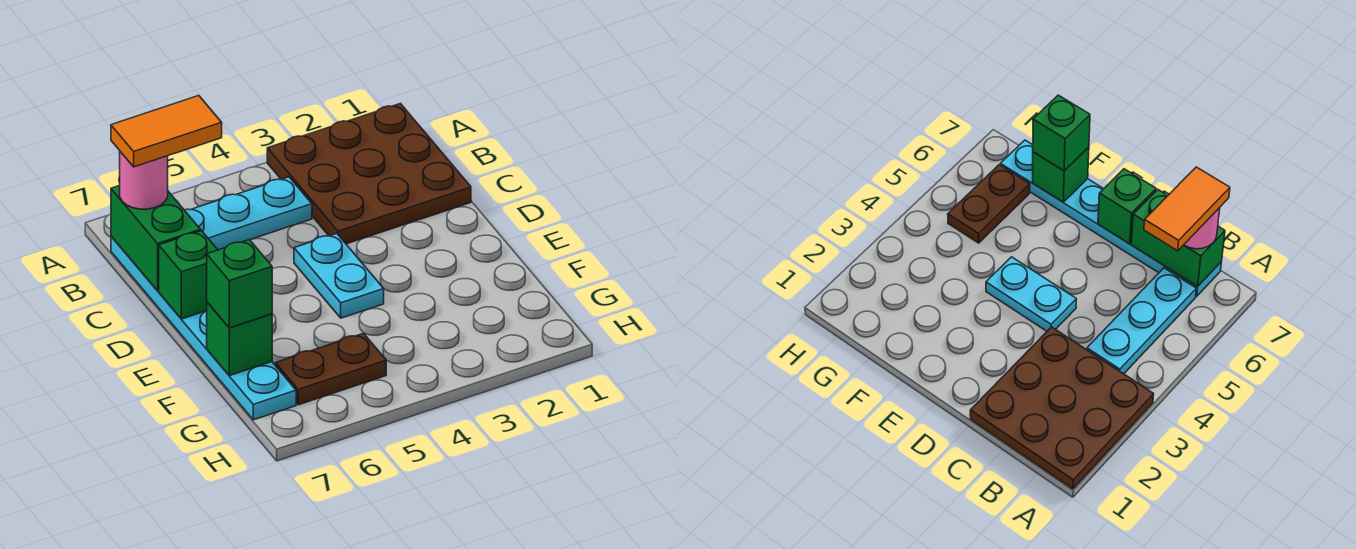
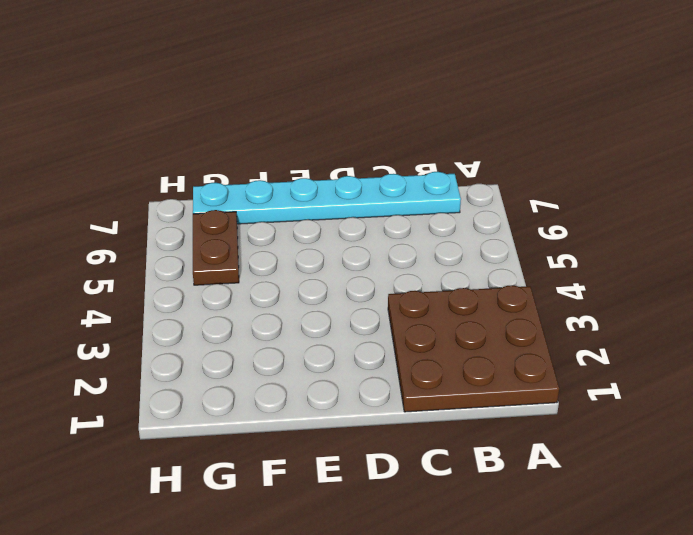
none -> cyan 1x3 plate [185,177,312,250]
none -> cyan 1x2 plate [294,234,384,318]

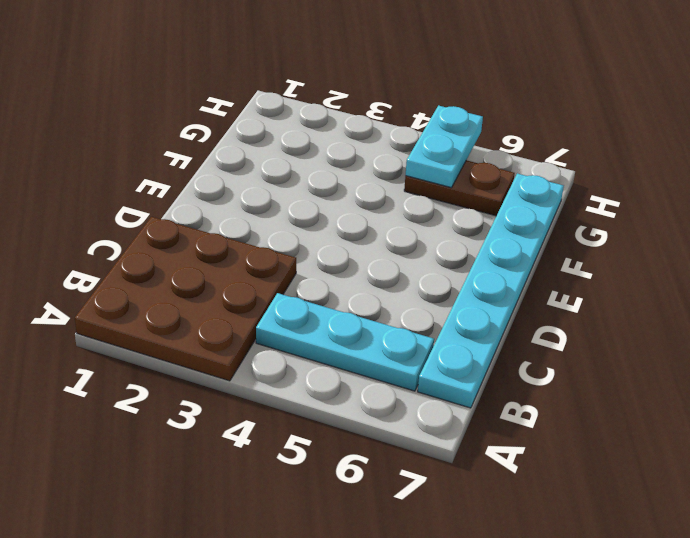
cyan 1x2 plate [405,106,483,188] -> cyan 1x2 plate moved to [294,234,384,318]
none -> green 1x2 brick [111,185,200,291]
none -> green 1x1 brick [159,231,218,319]

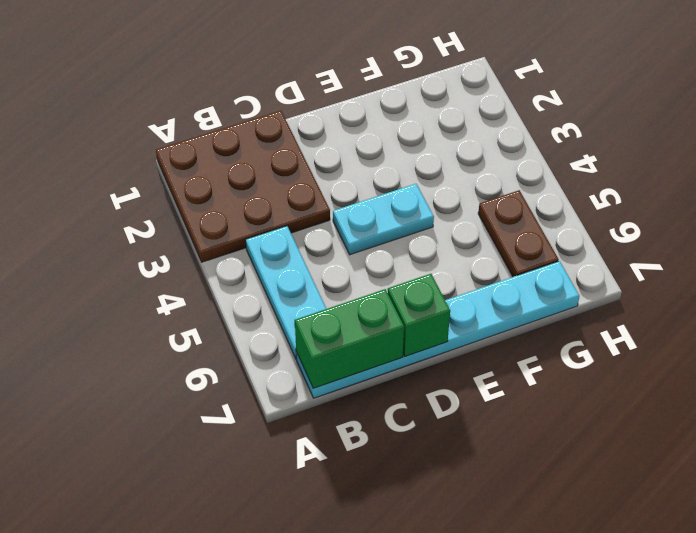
none -> green 1x1 brick [207,302,272,376]
none -> pink 1x1 round brick [120,152,168,209]

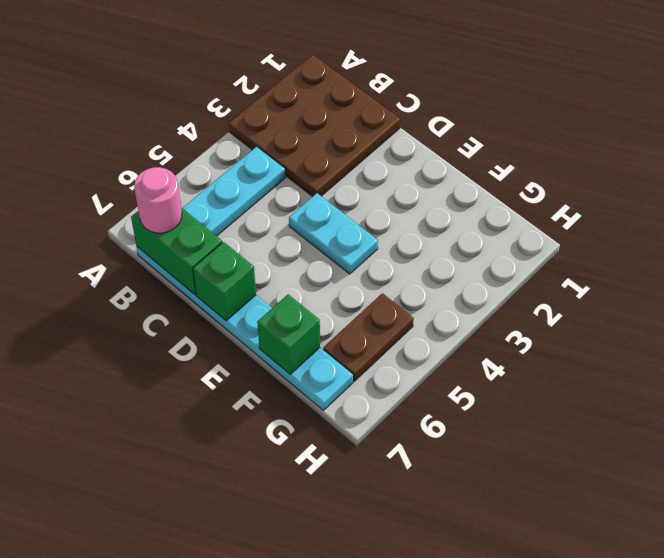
none -> green 1x1 brick [207,240,272,328]
none -> orange 1x2 tile [111,96,222,167]

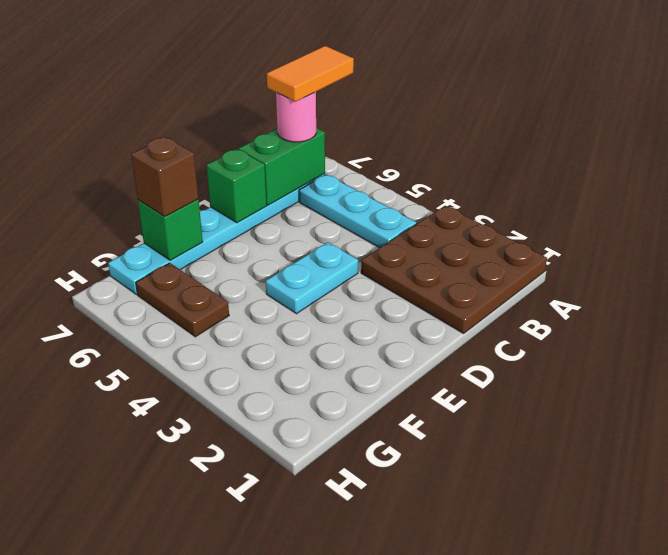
orange 1x2 tile [267,46,354,102] -> orange 1x2 tile turned to [111,96,222,167]
brown 1x1 brick [131,137,198,217] -> green 1x1 brick [207,240,272,328]

